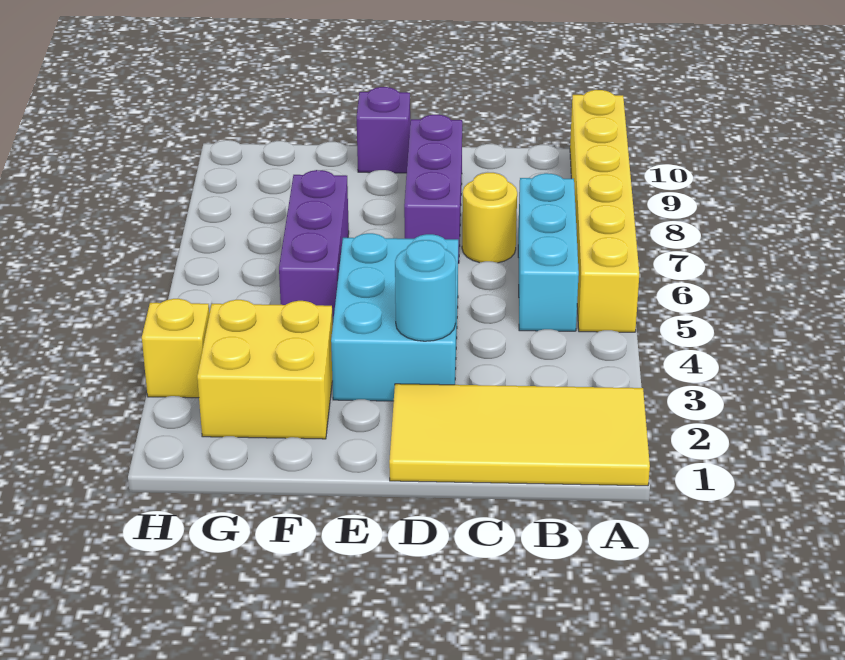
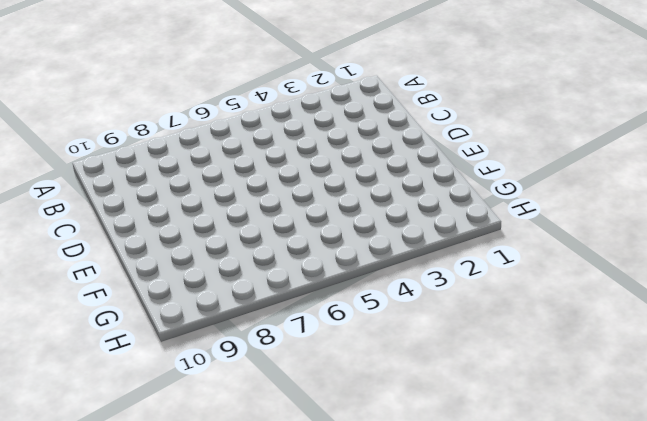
none -> yellow 2x4 tile [389,384,650,486]
none -> yellow 1x6 brick [570,90,639,332]

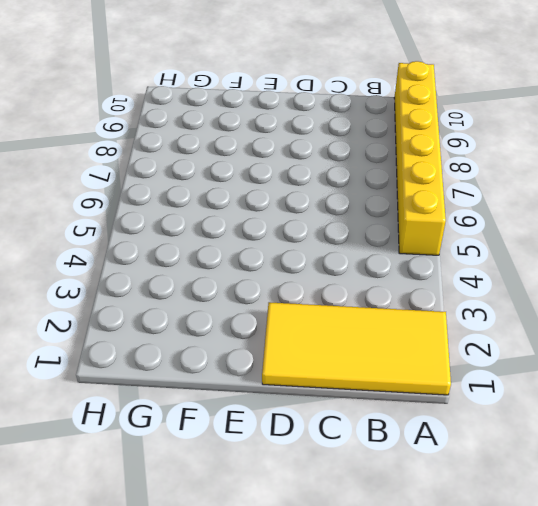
none -> cyan 1x3 brick [518,173,579,331]
none -> yellow 1x1 round brick [462,173,517,263]

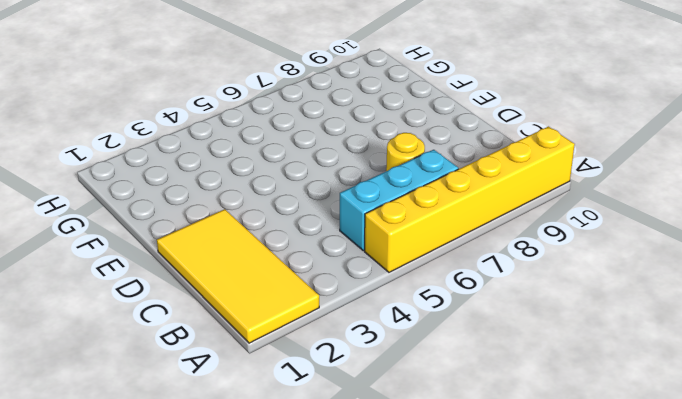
none -> cyan 2x3 brick [331,233,458,401]
none -> purple 1x3 brick [404,115,462,263]

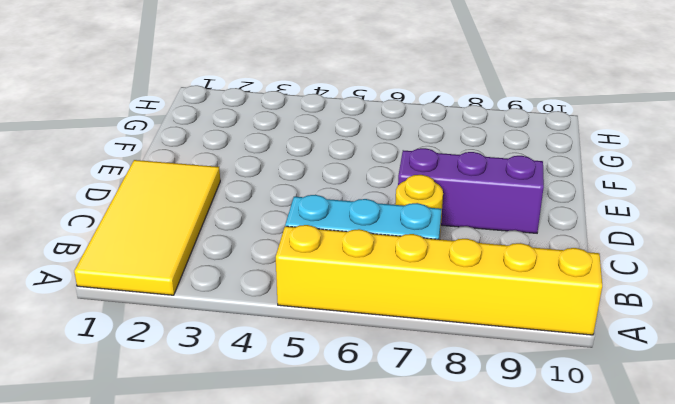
none -> cyan 2x3 brick [331,233,458,401]
none -> purple 1x1 brick [357,87,410,173]

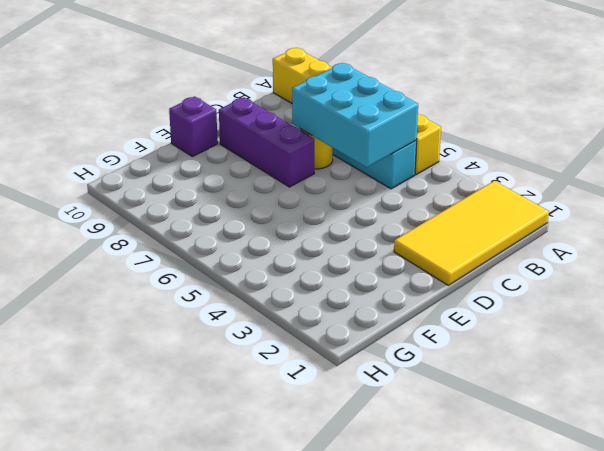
cyan 2x3 brick [292,63,418,167] -> cyan 2x3 brick moved to [331,233,458,401]
none -> yellow 2x2 brick [197,300,333,439]
none -> purple 1x3 brick [279,170,349,319]

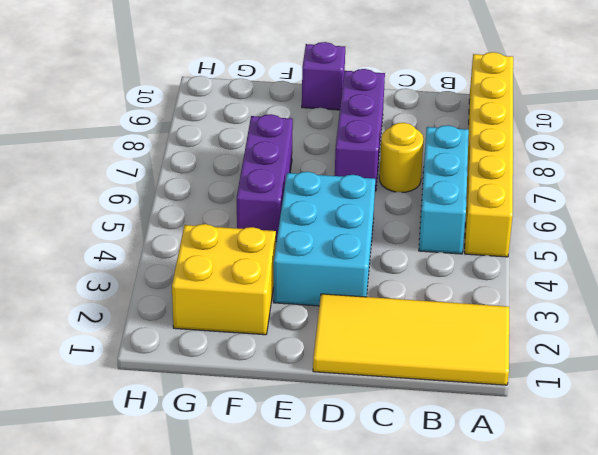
none -> yellow 1x1 brick [142,299,209,398]
none -> cyan 1x1 round brick [395,240,456,341]

